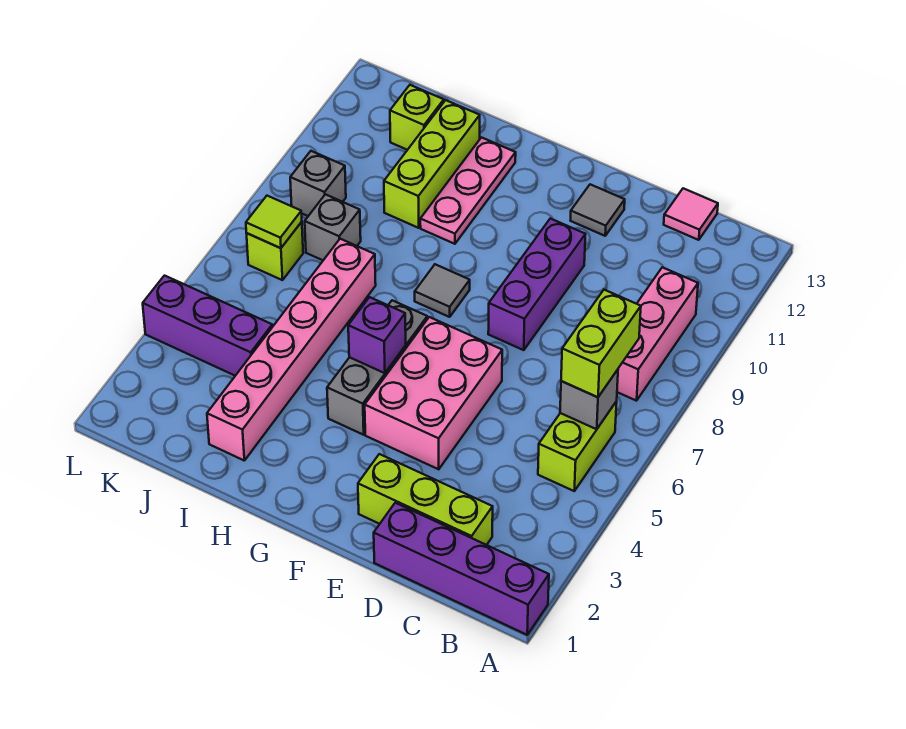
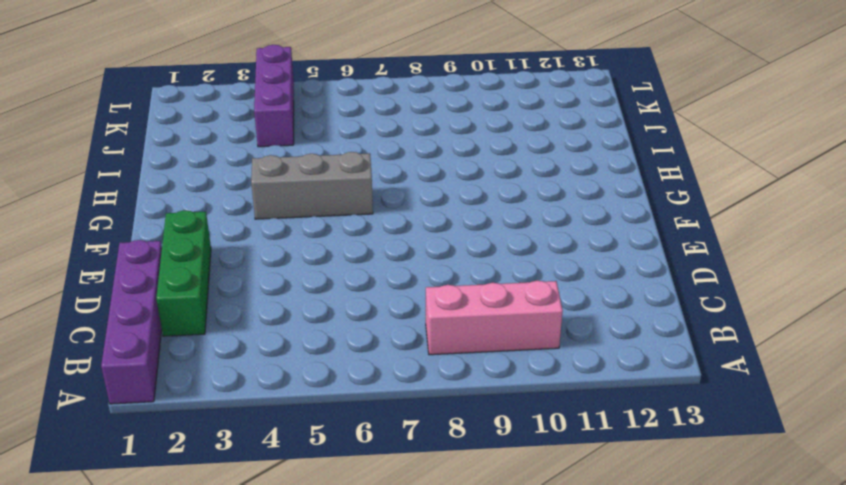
green 1x3 brick [156,210,211,336] -> lime 1x3 brick [358,454,493,545]
none -> lime 1x2 brick [538,401,617,491]
none -> pink 1x1 tile [664,188,718,240]
none -> pink 2x3 brick [365,317,502,469]

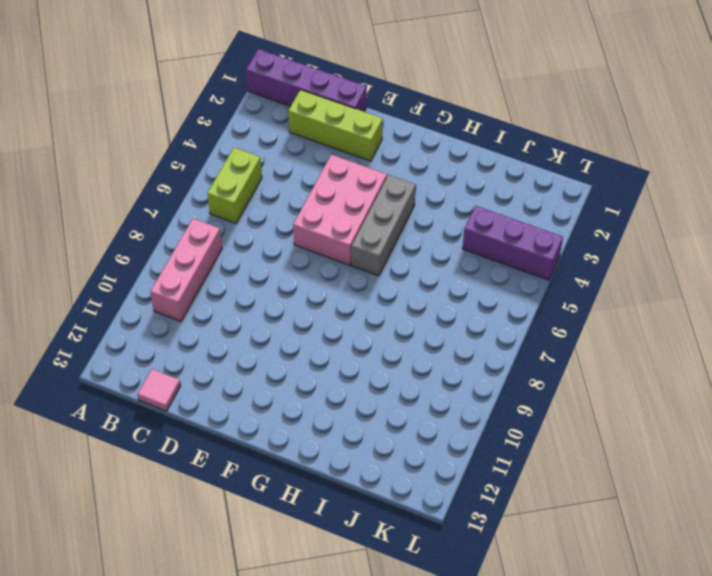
none -> purple 1x3 brick [488,219,585,350]
none -> grey 1x1 tile [570,184,625,236]
none -> grey 1x1 tile [415,264,470,317]

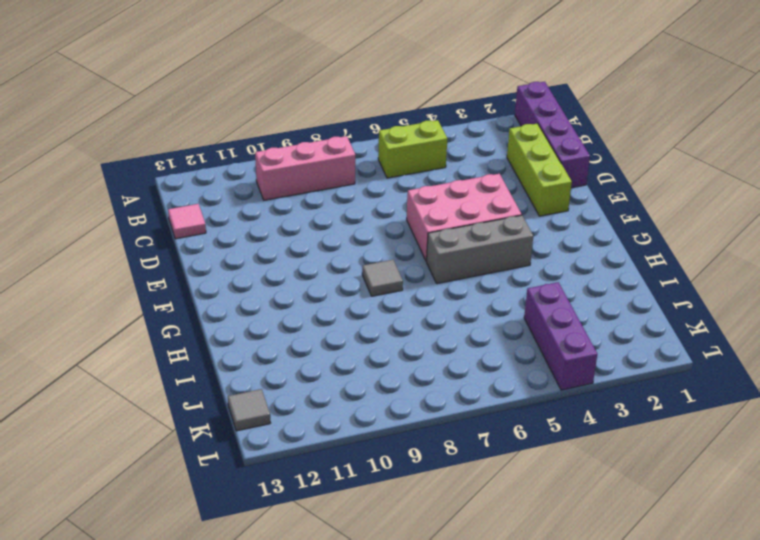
grey 1x1 tile [228,389,270,431] -> grey 1x1 tile moved to [570,184,625,236]
none -> purple 1x3 brick [488,219,585,350]
none -> pink 1x3 plate [420,138,516,244]
none -> pink 1x6 brick [207,239,376,460]

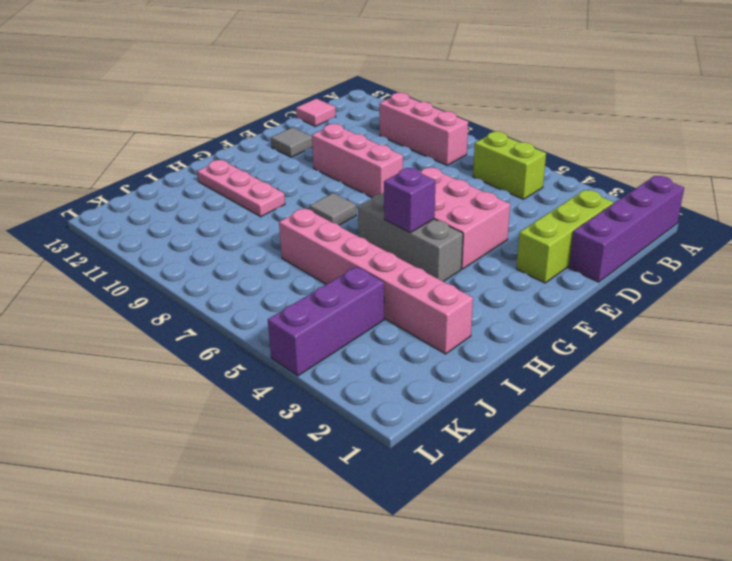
pink 1x3 brick [312,124,403,197] -> purple 1x3 brick [488,219,585,350]
none -> lime 1x3 brick [384,100,480,228]
none -> grey 1x1 brick [305,194,361,260]
none -> lime 1x1 brick [390,85,444,150]

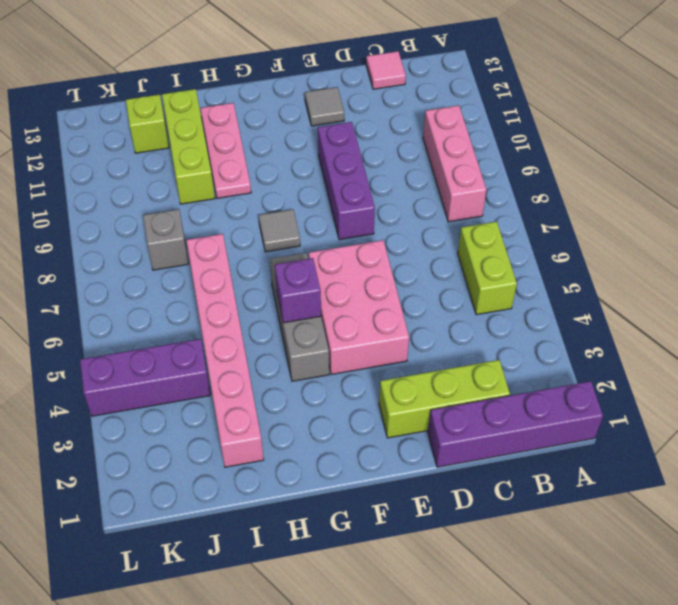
none -> lime 1x1 brick [246,222,303,280]
none -> grey 1x1 brick [290,151,346,216]
none -> grey 1x1 brick [560,370,618,429]

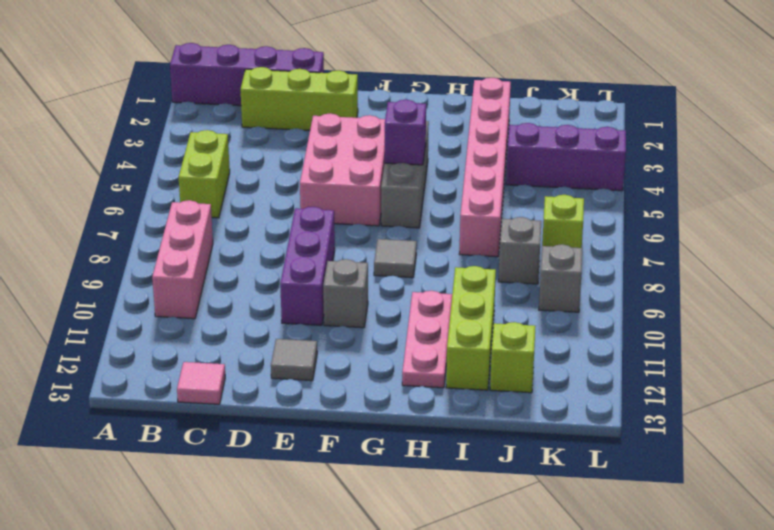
grey 1x1 brick [323,259,368,328] -> grey 1x1 brick moved to [560,370,618,429]
none -> lime 1x1 tile [246,196,302,248]
none -> lime 1x2 brick [561,290,641,397]

